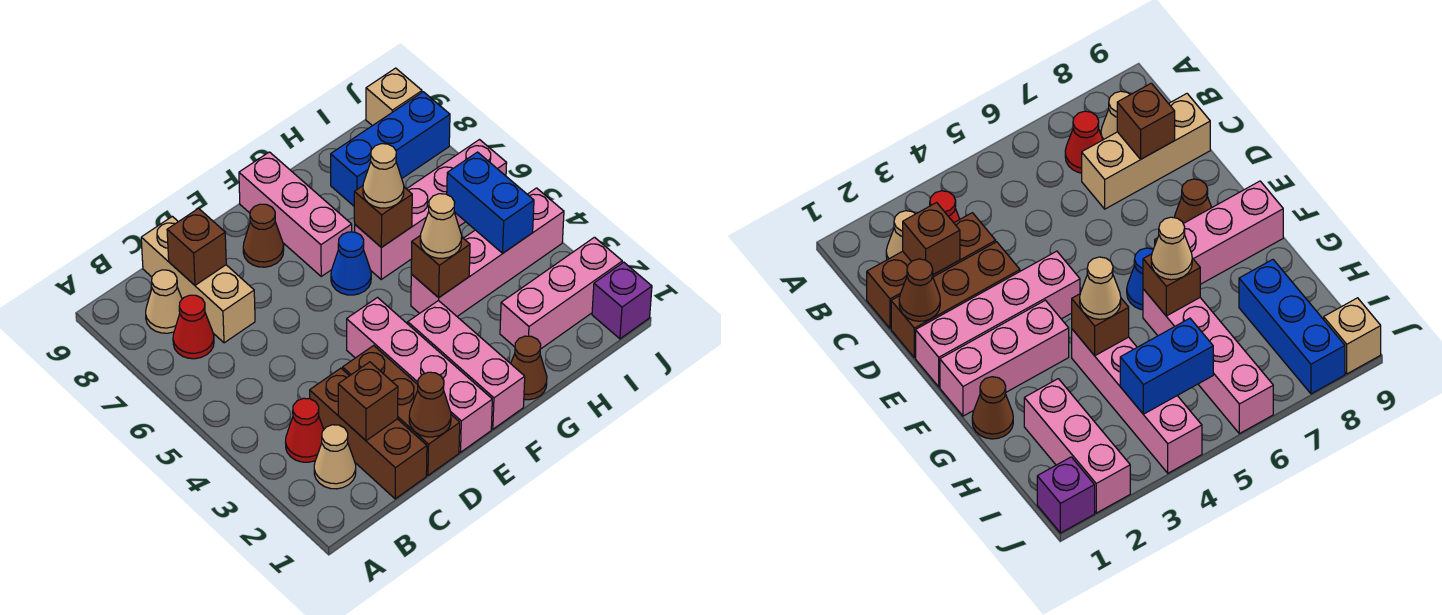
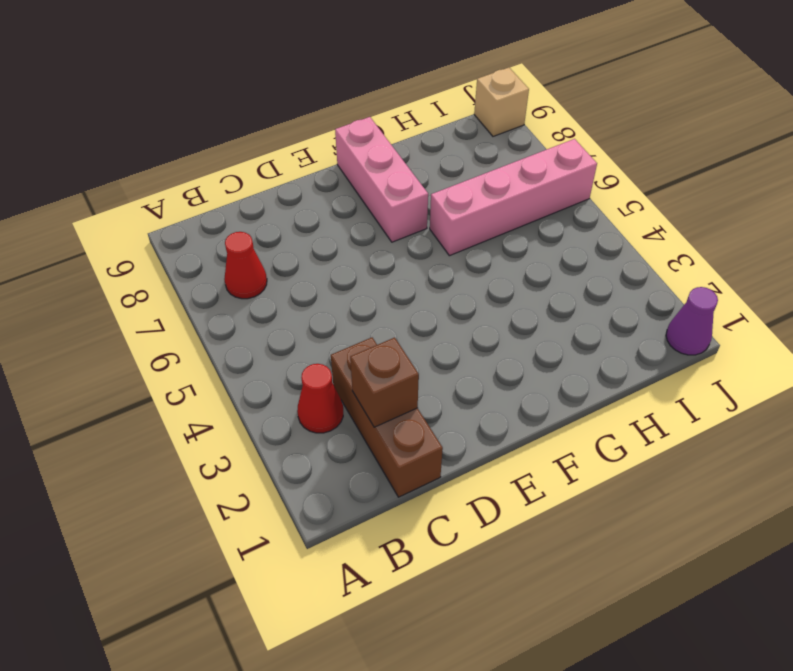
purple 1x1 cone [666,287,718,355] -> purple 1x1 brick [592,262,652,339]
none -> tan 1x1 cone [314,425,356,489]
none -> tan 1x1 cone [146,270,182,333]
none -> tan 1x3 brick [141,216,255,343]

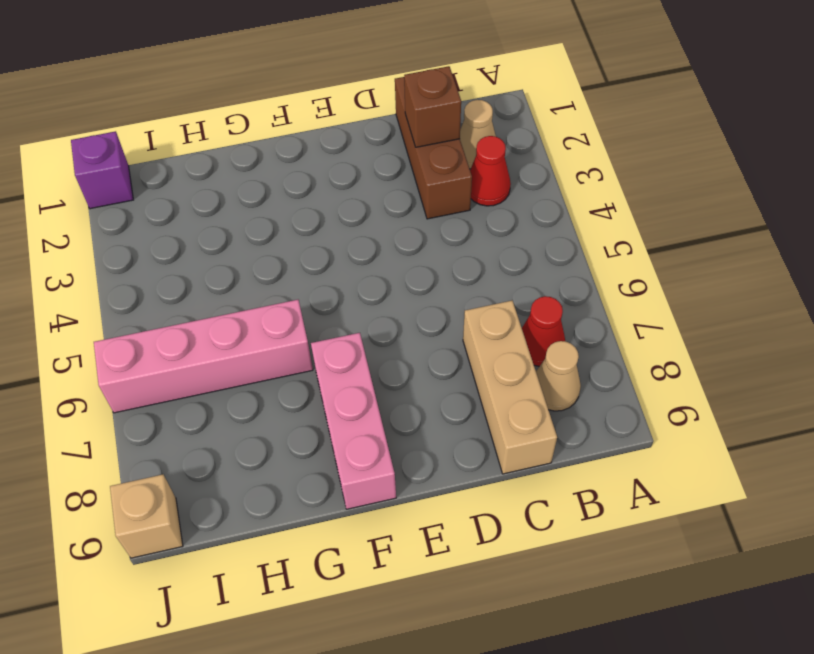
none -> brown 1x3 brick [343,345,460,475]
none -> pink 1x4 brick [347,298,492,452]
none -> brown 1x1 cone [243,204,284,267]

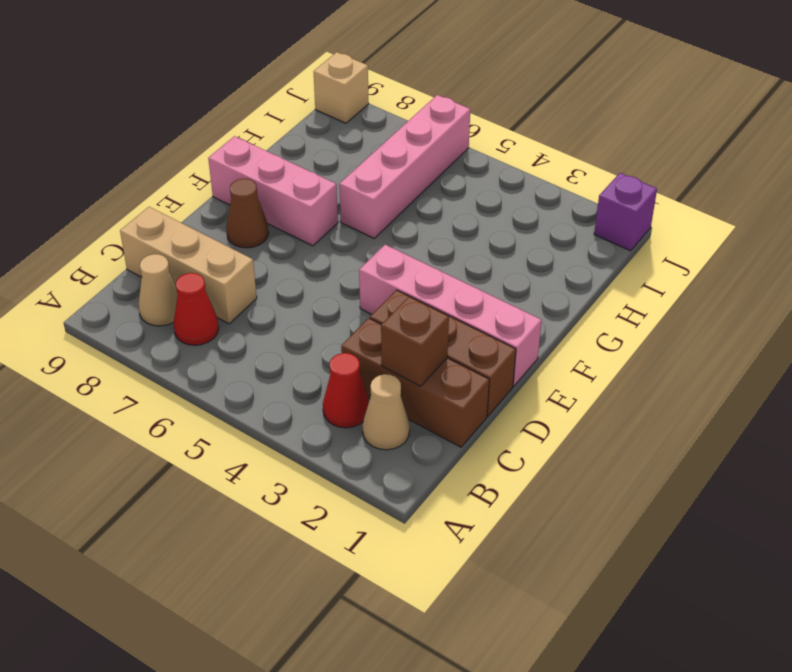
none -> pink 1x3 brick [408,300,525,429]
none -> blue 1x1 cone [331,232,371,295]
none -> brown 1x1 cone [511,336,547,400]

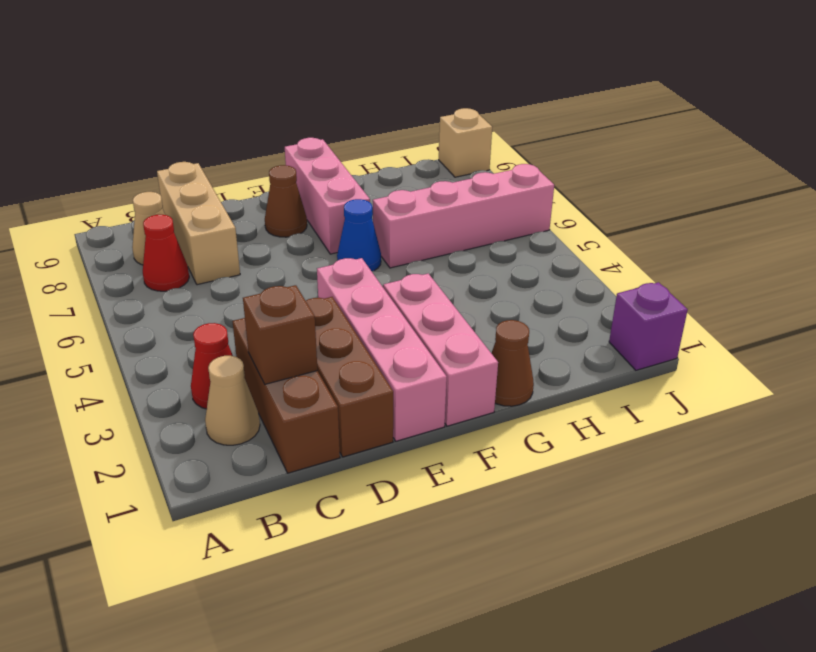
none -> pink 1x4 brick [411,188,564,316]
none -> pink 1x3 brick [500,237,622,349]
none -> blue 1x3 brick [331,92,450,206]

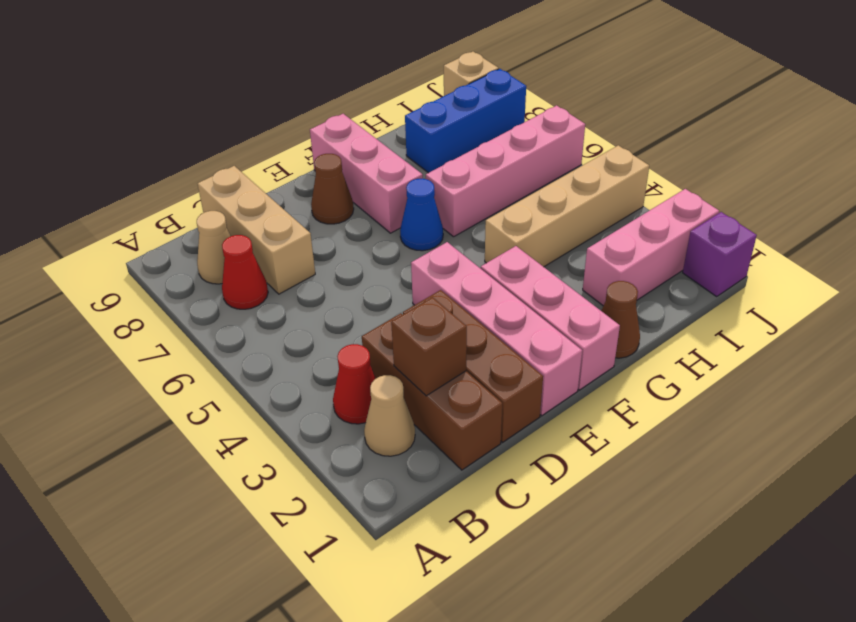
tan 1x4 brick [485,145,649,267] -> pink 1x4 brick [411,188,564,316]
none -> brown 1x1 brick [167,208,226,285]
none -> brown 1x1 cone [409,372,451,437]
none -> brown 1x1 brick [411,235,470,298]

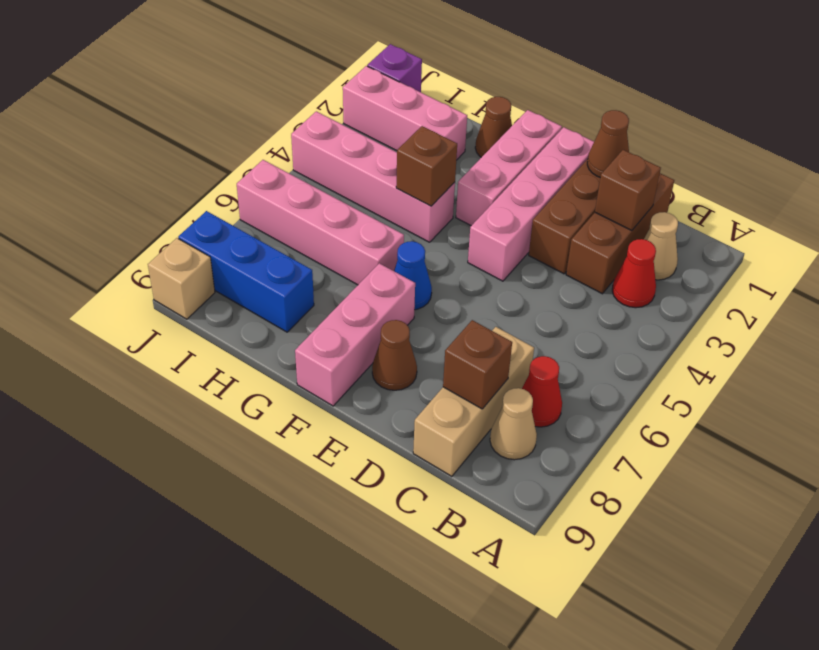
none -> brown 1x1 brick [354,186,412,247]
none -> blue 1x2 brick [447,152,534,253]
none -> tan 1x1 cone [420,194,462,258]

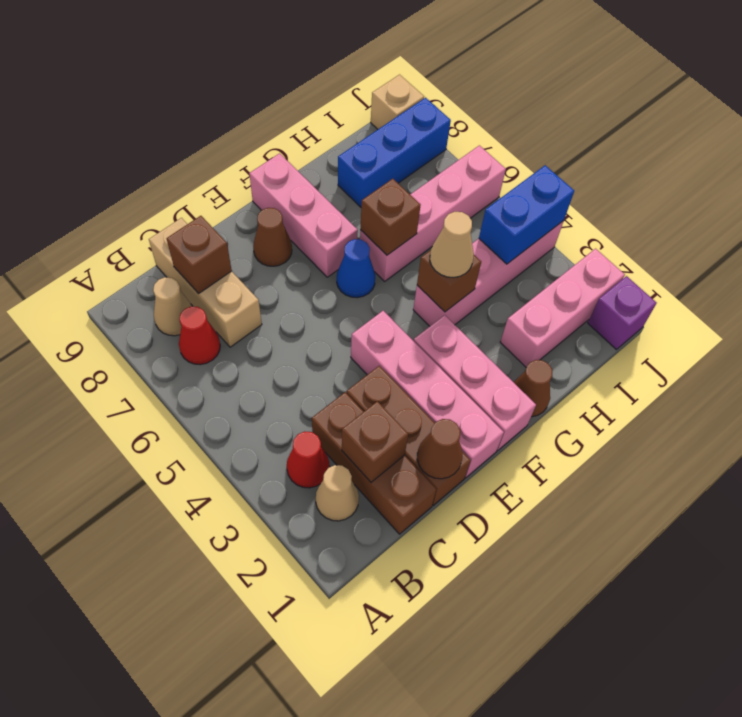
blue 1x2 brick [479,165,574,264] -> blue 1x2 brick turned to [447,152,534,253]
none -> tan 1x1 cone [363,144,404,208]

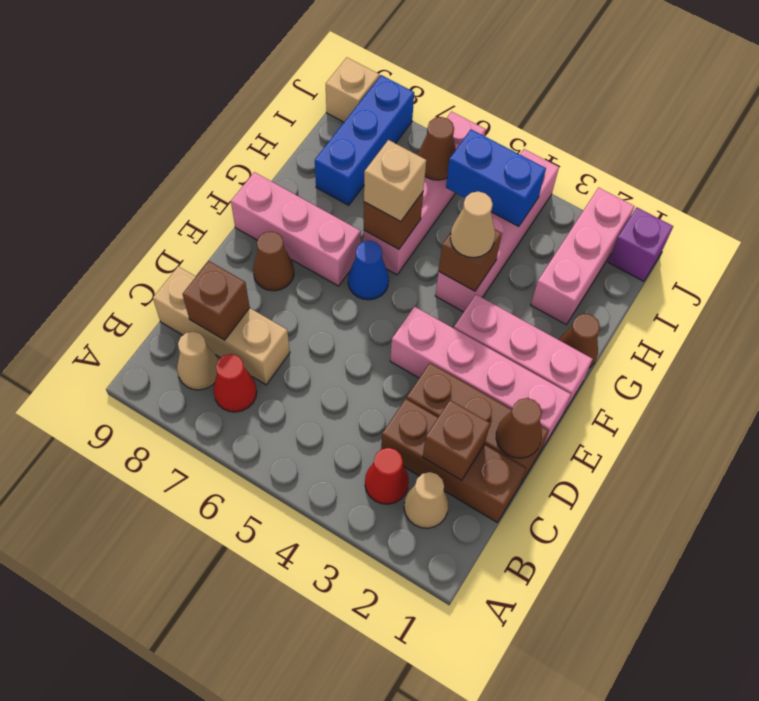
tan 1x1 brick [364,140,426,222] -> tan 1x1 cone [363,144,404,208]
brown 1x1 cone [418,117,456,180] -> none

